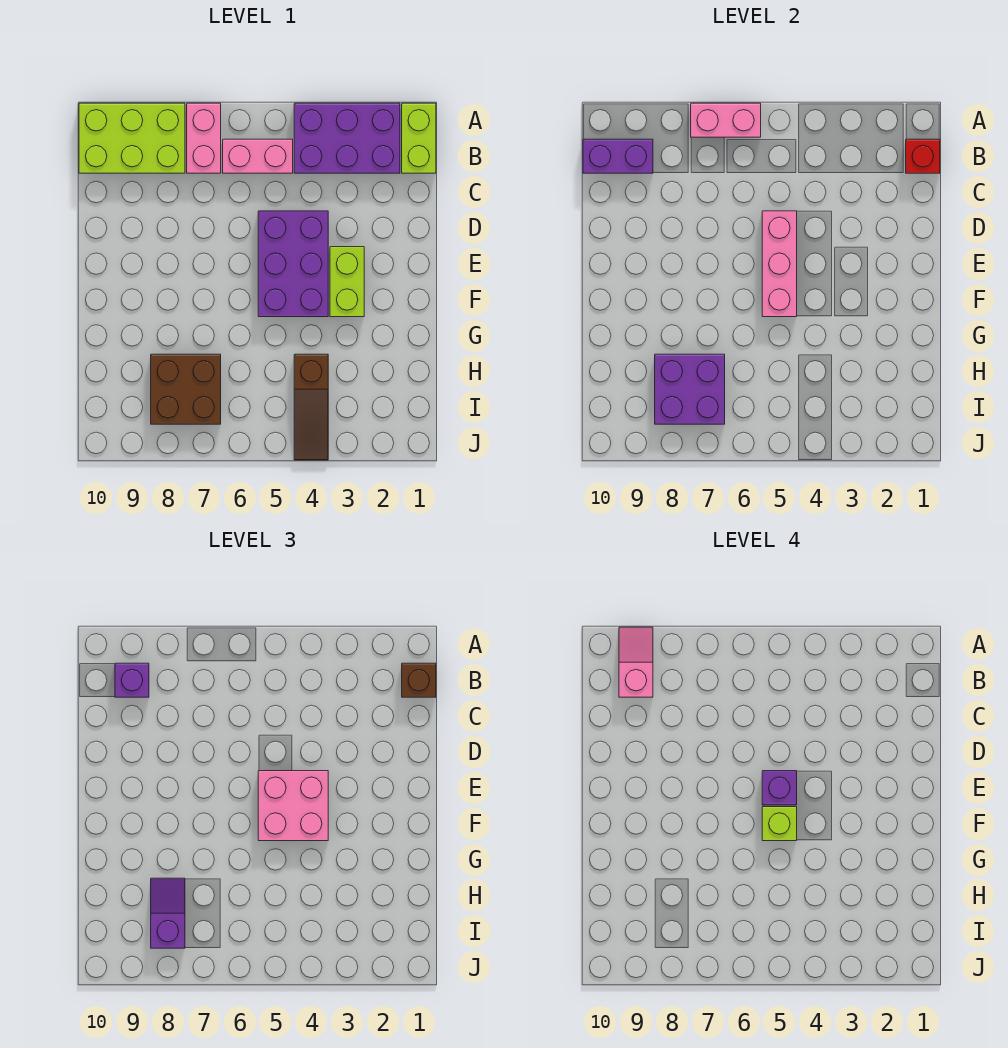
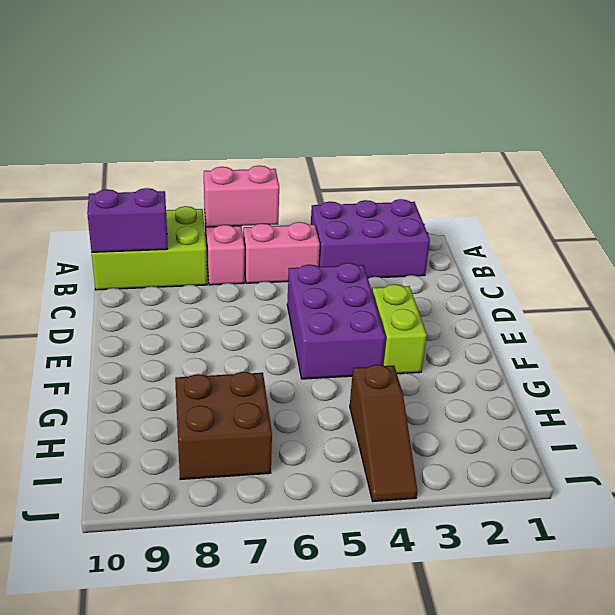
none -> lime 1x2 brick [402,103,436,173]
none -> red 1x1 brick [906,139,940,173]
none -> pink 1x3 brick [762,211,797,317]

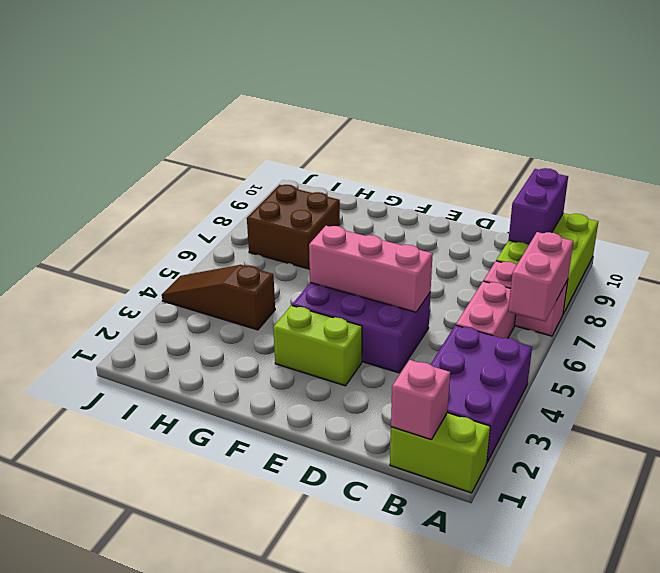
pink 1x1 brick [391,360,450,440] -> red 1x1 brick [906,139,940,173]
none -> purple 2x2 brick [655,354,725,424]
none -> brown 1x1 brick [402,663,436,697]
none -> purple 1x1 brick [115,663,149,697]

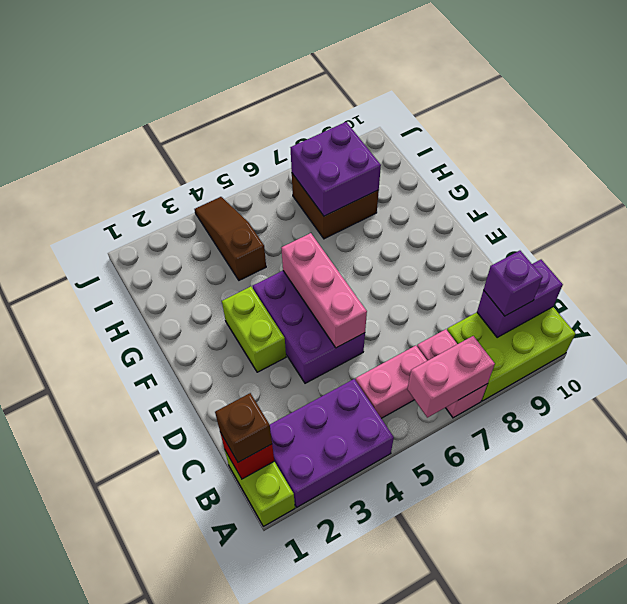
none -> pink 2x2 brick [258,771,328,841]
none -> purple 1x2 slope [151,878,185,948]
none -> pink 1x2 slope [619,627,653,697]

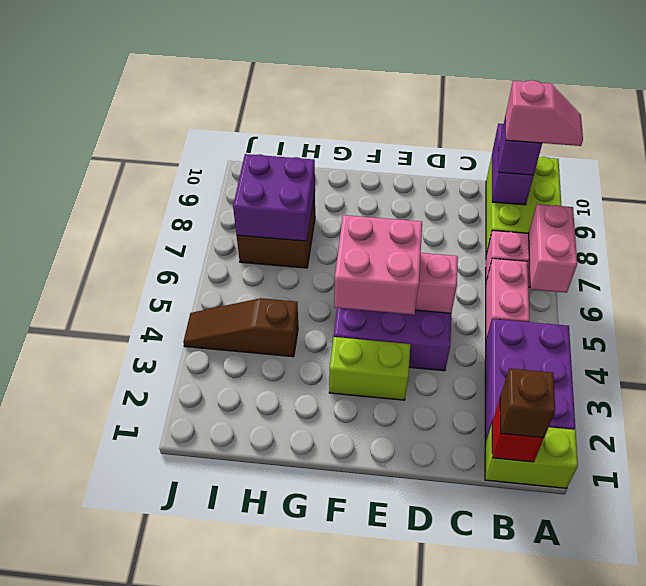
none -> purple 1x2 slope [151,878,185,948]
none -> purple 1x1 brick [762,771,797,805]
none -> lime 1x1 brick [762,807,797,841]

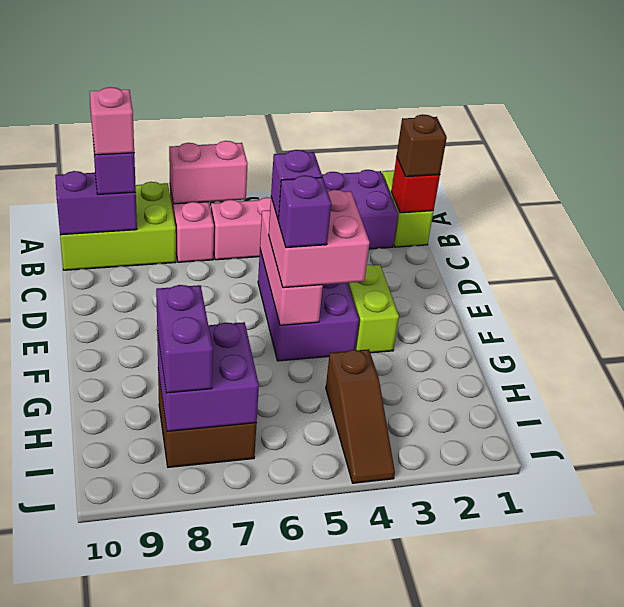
purple 1x1 brick [278,175,331,248] -> lime 1x1 brick [762,807,797,841]
purple 1x2 brick [156,285,213,393] -> purple 1x2 slope [151,878,185,948]

